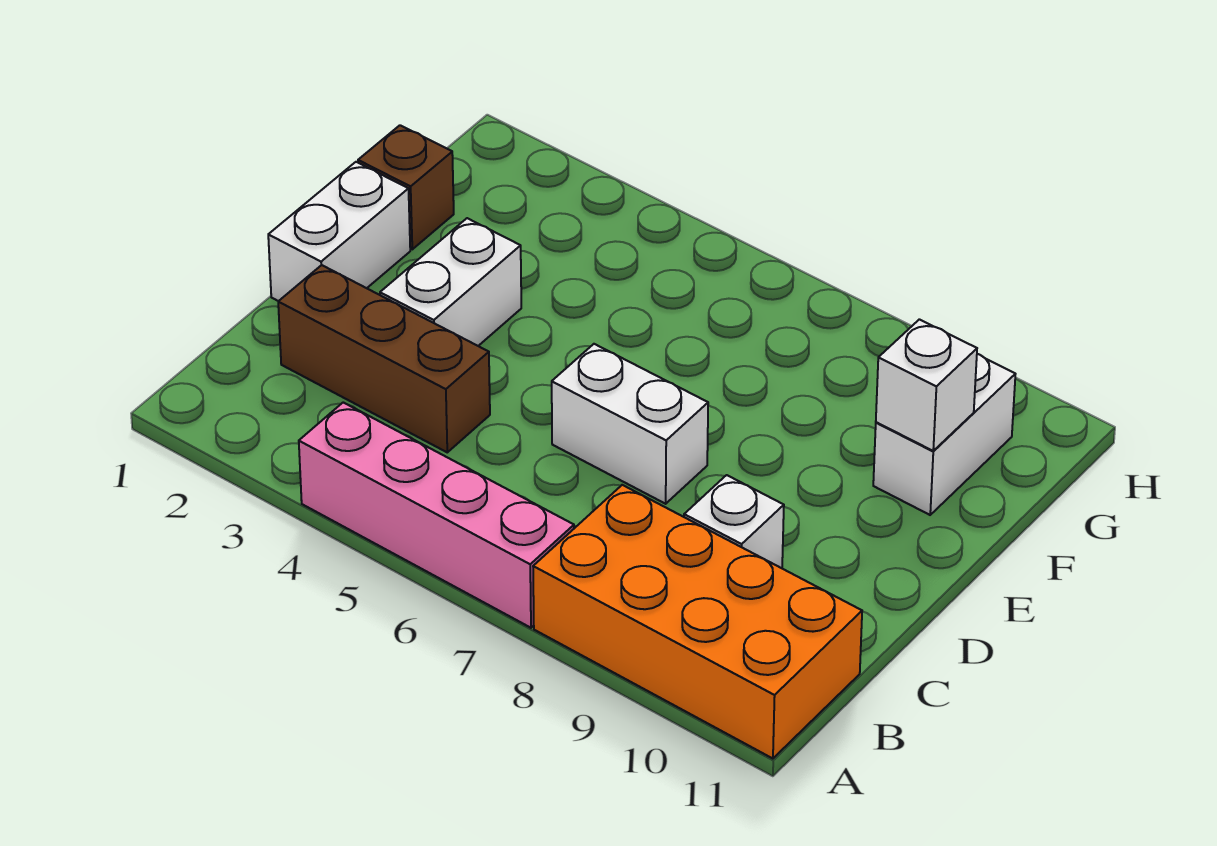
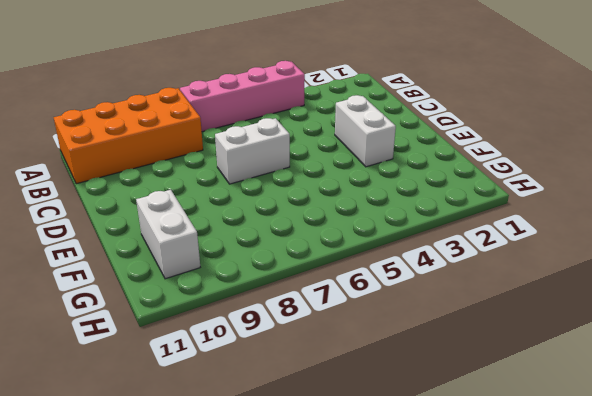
none -> brown 1x3 brick [278,265,490,452]
none -> white 1x1 brick [684,475,784,568]

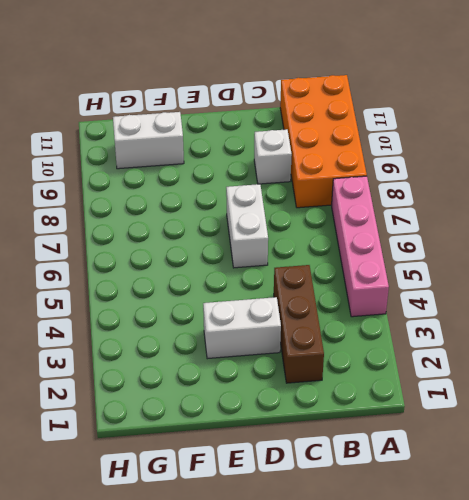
none -> white 1x2 brick [268,162,410,301]
none -> brown 1x1 brick [358,125,454,249]

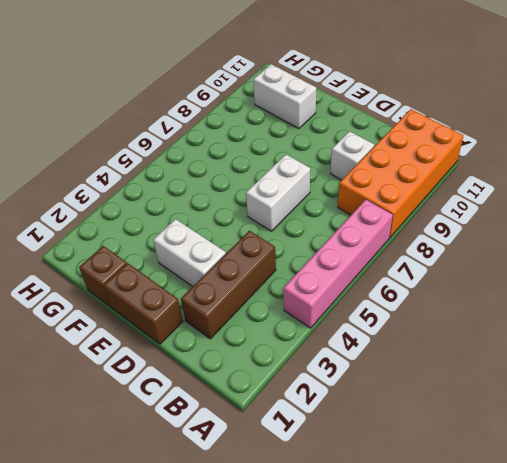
brown 1x2 brick [104,263,183,344] -> white 1x2 brick [268,162,410,301]
none -> white 1x1 brick [876,319,977,451]

